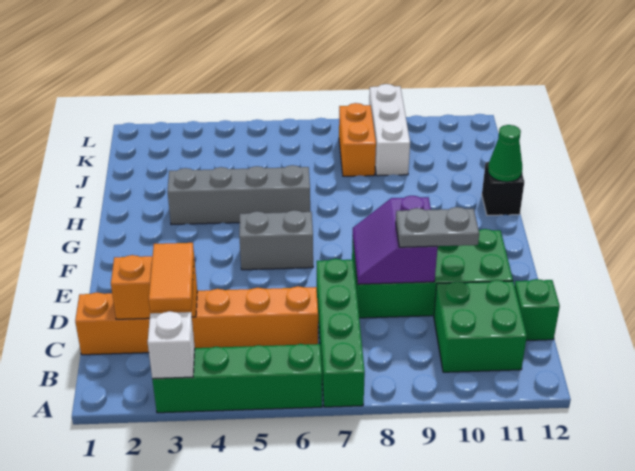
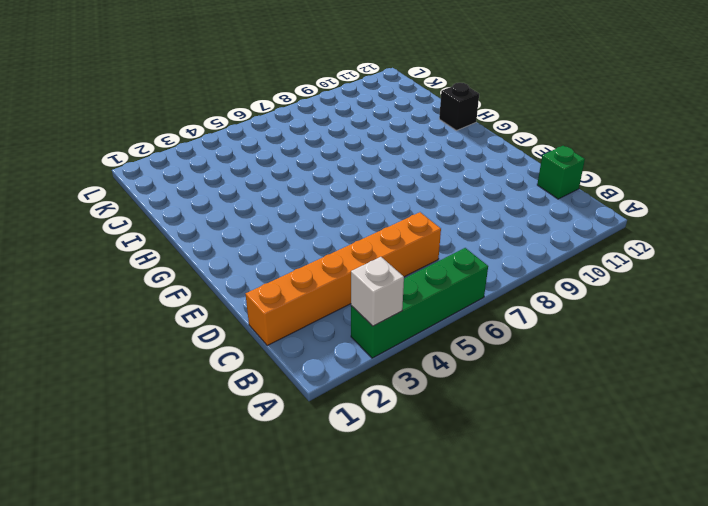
none -> green 1x4 brick [317,259,365,407]
none -> green 2x2 brick [434,280,527,372]
none -> green 2x4 brick [352,229,513,318]

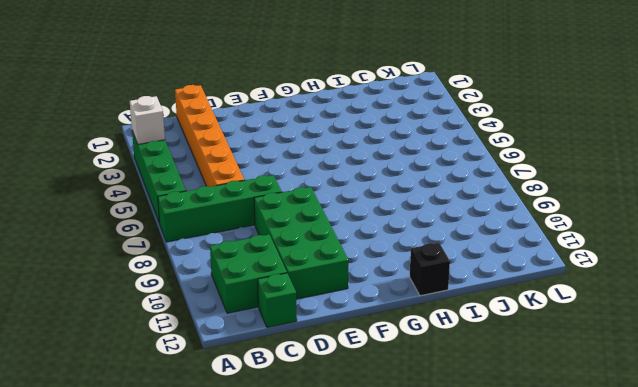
none -> grey 1x2 brick [239,210,313,270]
none -> grey 1x4 brick [168,165,310,225]
none -> orange 1x2 brick [339,103,376,176]

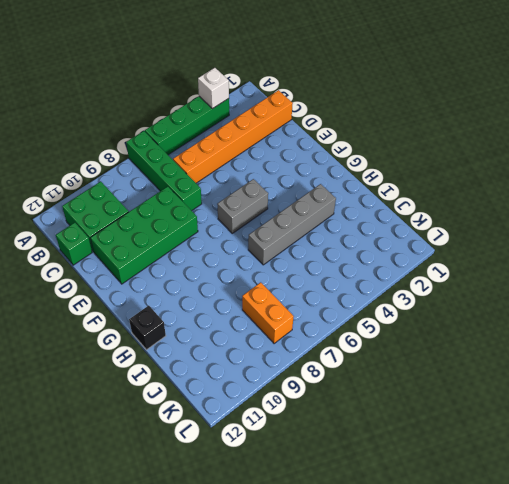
none -> white 1x3 brick [369,84,410,176]
none -> orange 1x2 brick [111,255,197,319]
none -> purple 2x2 slope [353,196,438,284]

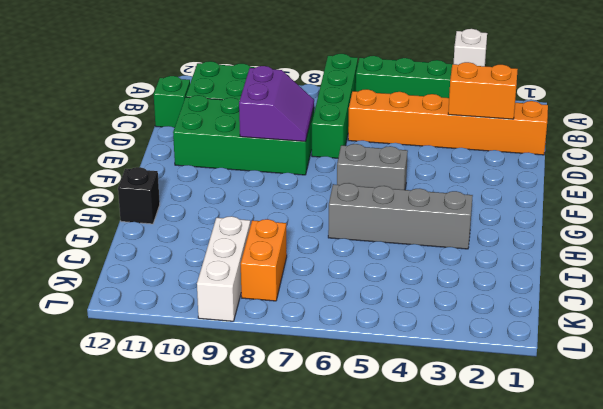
none -> green 1x1 cone [488,125,522,182]
none -> orange 1x2 tile [149,243,194,311]
none -> grey 1x2 plate [396,207,479,247]

